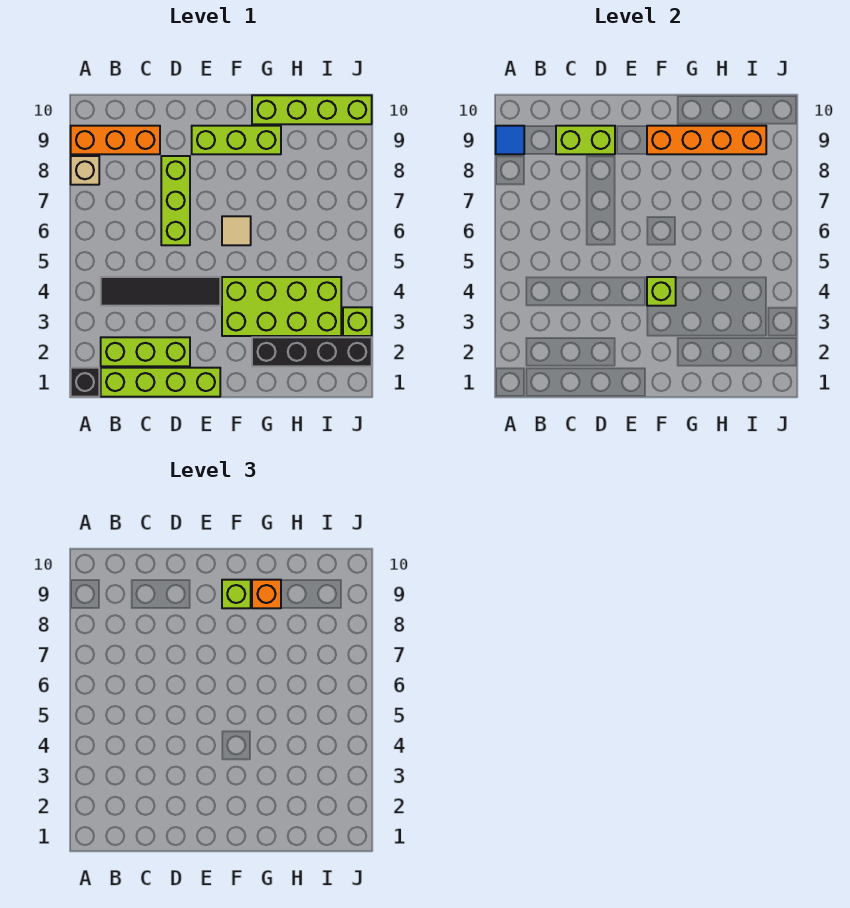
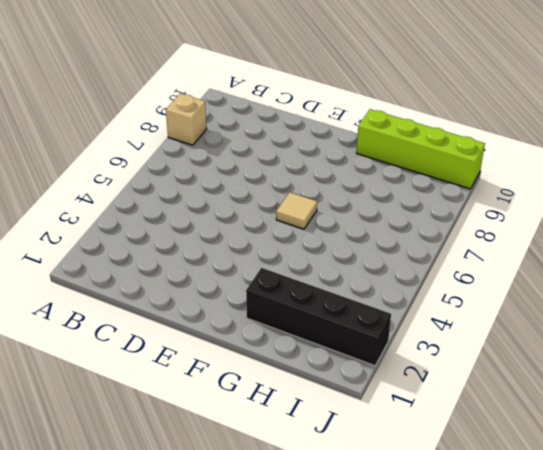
none -> black 1x1 brick [71,368,99,397]
none -> orange 1x3 brick [71,126,160,154]
none -> lime 1x4 brick [101,368,220,397]

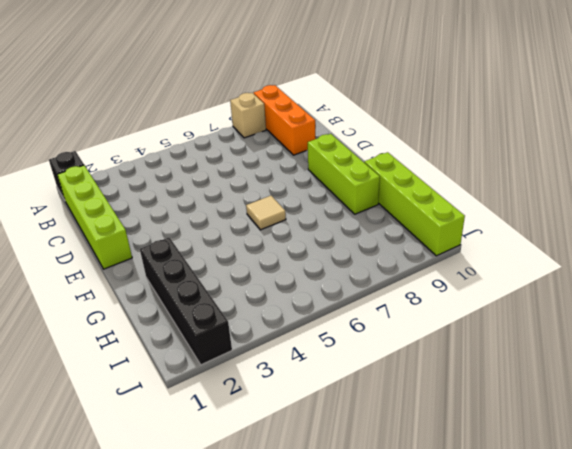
none -> lime 1x3 brick [101,337,190,366]
none -> black 1x4 tile [101,277,220,306]
none -> lime 1x3 brick [161,156,190,245]

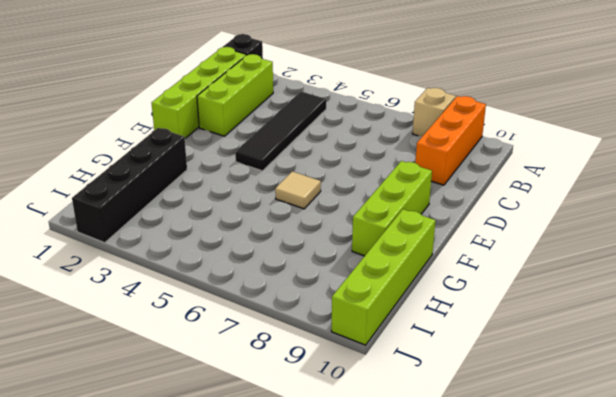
none -> lime 1x3 brick [161,156,190,245]
none -> lime 2x4 brick [222,277,341,336]
none -> lime 1x1 brick [343,307,372,336]

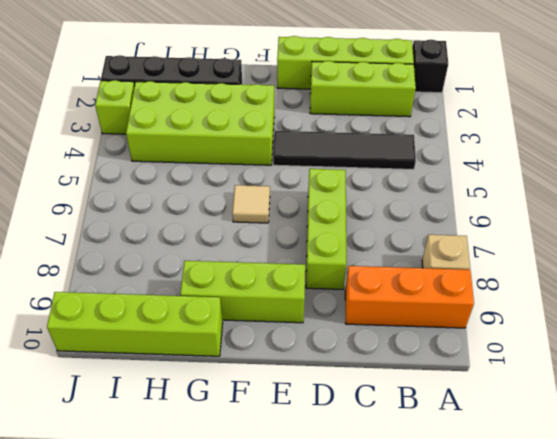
none -> blue 1x1 tile [496,126,524,154]
none -> lime 1x2 brick [556,126,615,154]
none -> lime 1x1 brick [647,277,676,306]

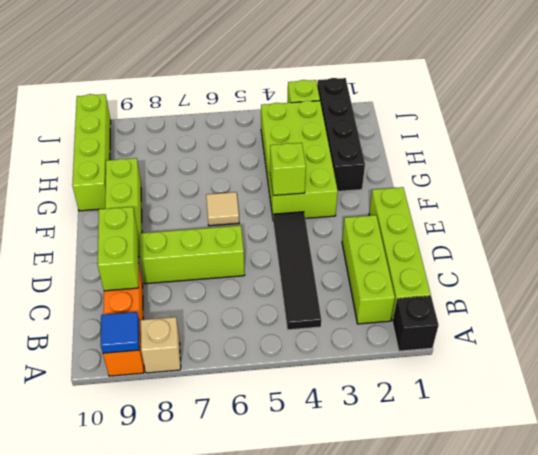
none -> orange 1x4 brick [647,126,766,154]
none -> lime 1x1 brick [222,580,251,608]
none -> orange 1x1 brick [252,580,281,608]

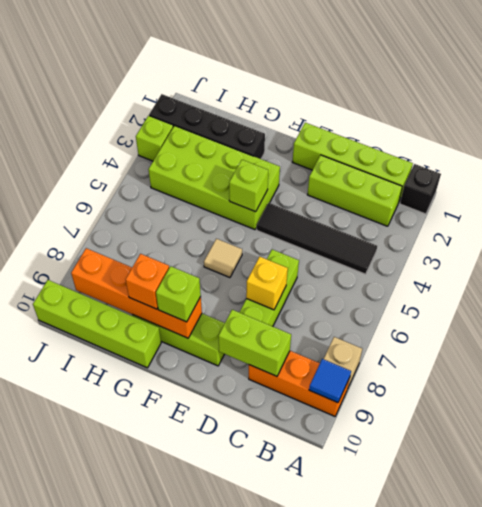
yellow 1x1 brick [246,257,288,310] -> none

